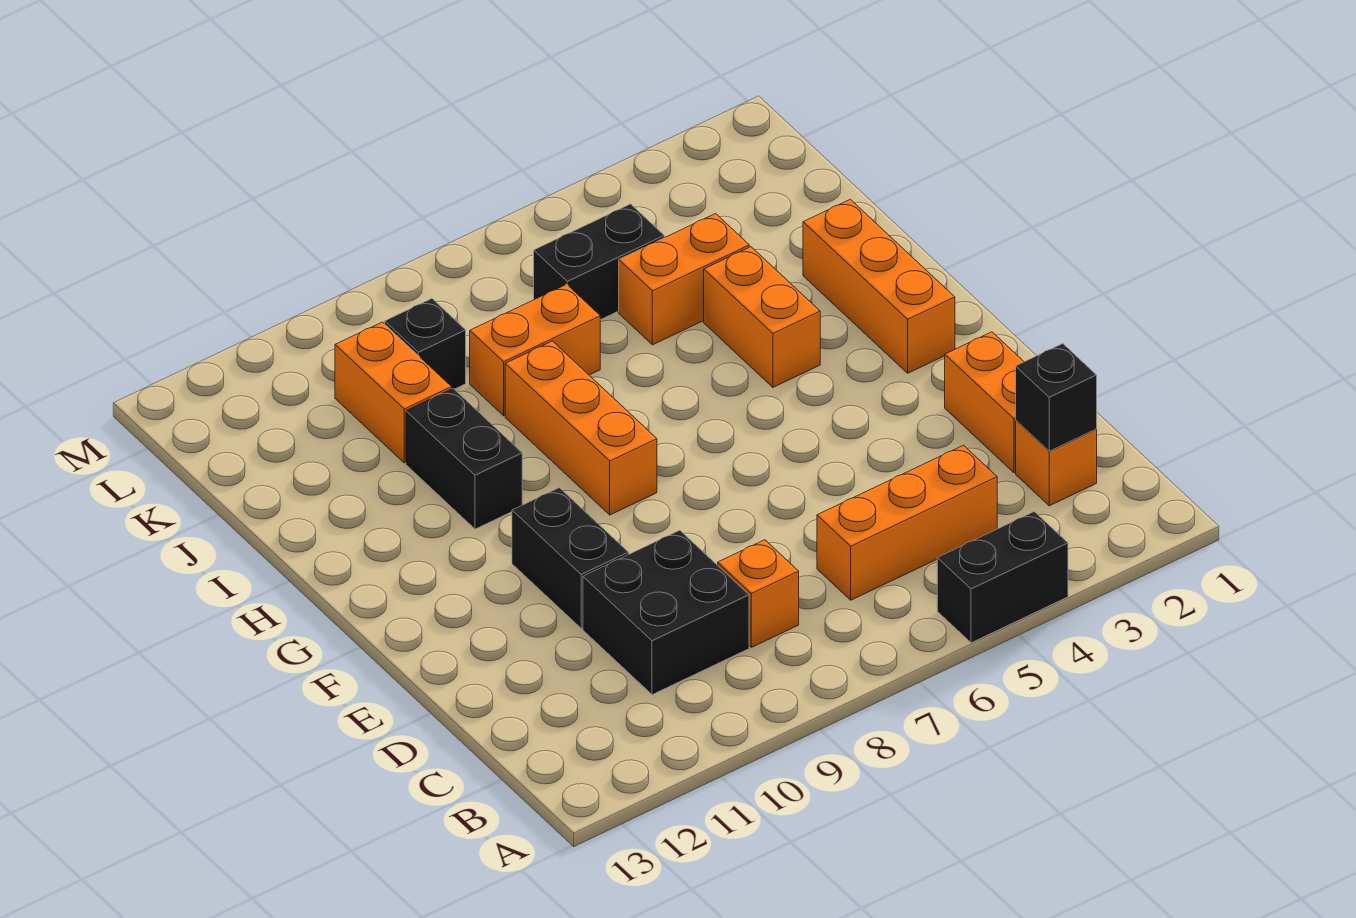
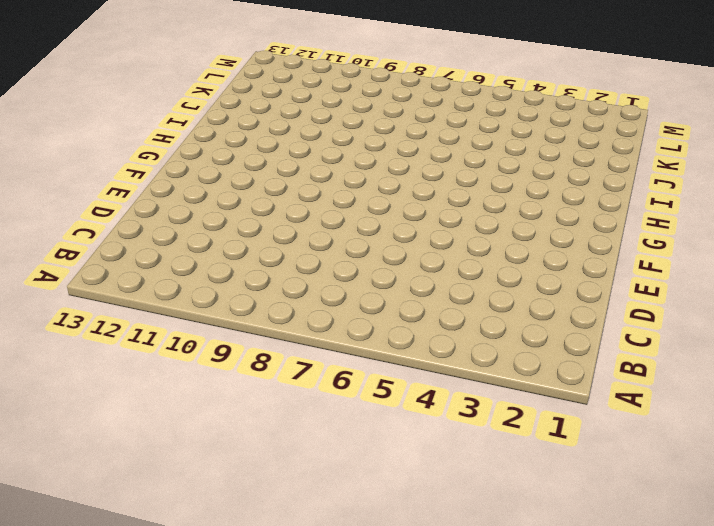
none -> black 1x2 brick [937,512,1068,643]
none -> orange 1x1 brick [1016,421,1097,506]
none -> orange 1x3 brick [817,445,997,600]

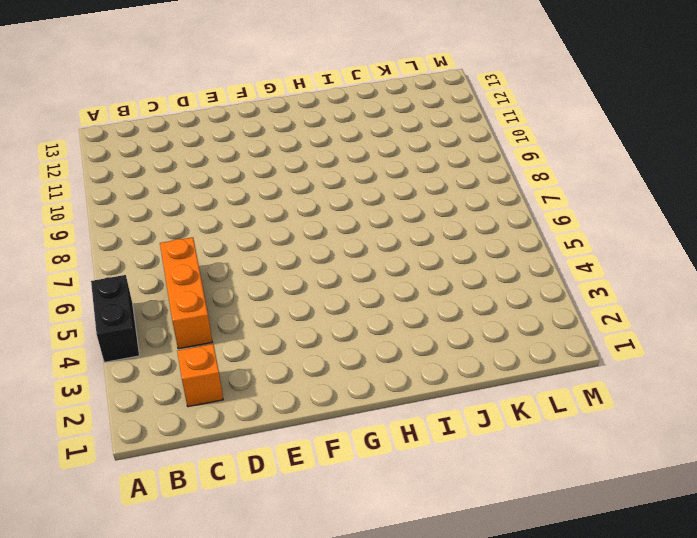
none -> orange 1x1 brick [718,540,799,647]
none -> black 2x2 brick [583,530,749,695]
none -> orange 1x2 brick [945,332,1024,473]

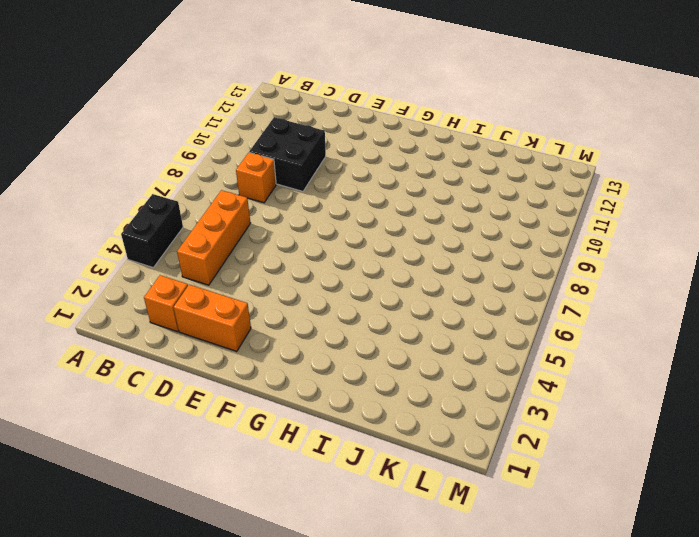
none -> black 1x2 brick [512,488,629,628]
none -> orange 1x3 brick [803,199,955,373]
none -> orange 1x3 brick [505,341,657,515]

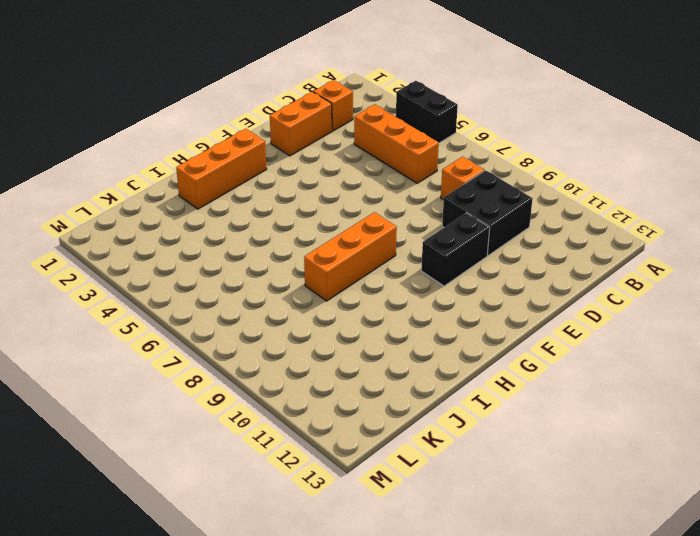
none -> orange 1x2 brick [704,247,820,387]
none -> black 1x2 brick [406,389,522,529]
none -> orange 1x2 brick [619,214,749,345]

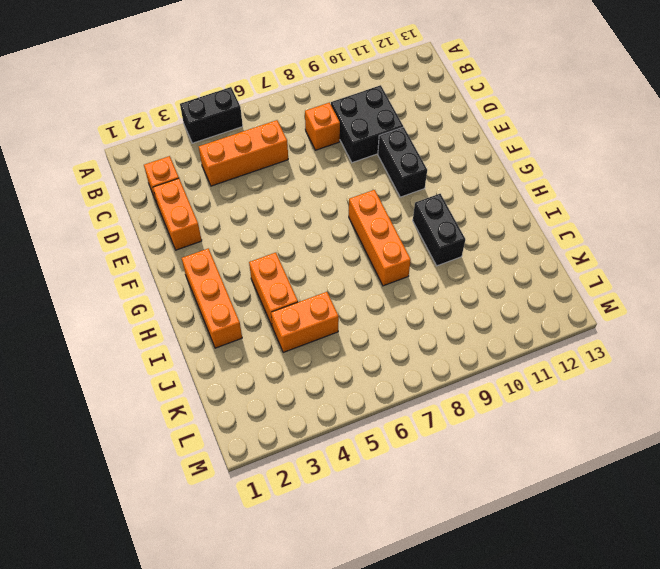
none -> orange 1x2 brick [470,284,600,416]
none -> orange 1x2 brick [335,322,452,463]
none -> black 1x2 brick [534,204,664,320]

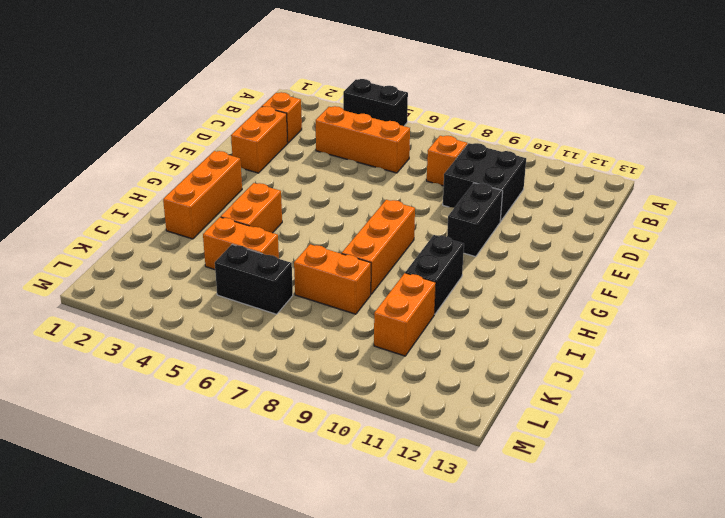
none -> black 1x1 brick [385,299,466,389]
none -> black 1x1 brick [1016,344,1097,451]

